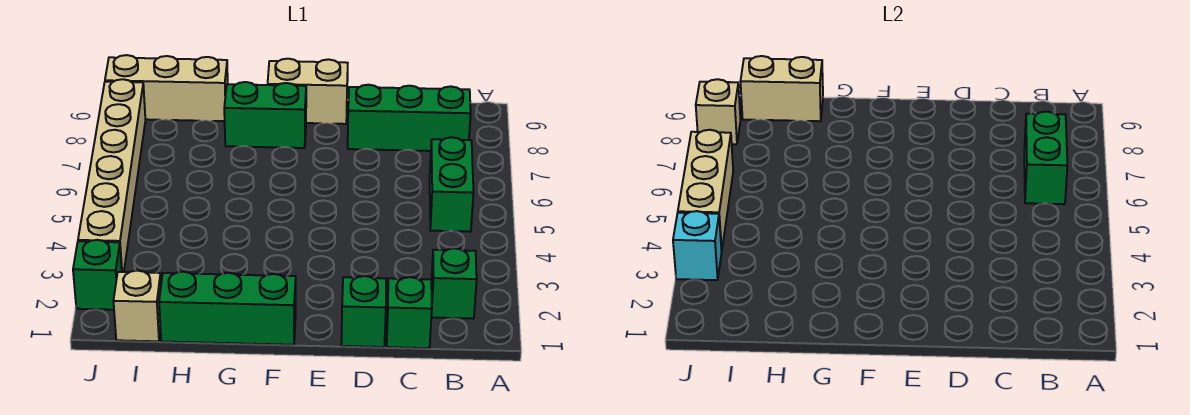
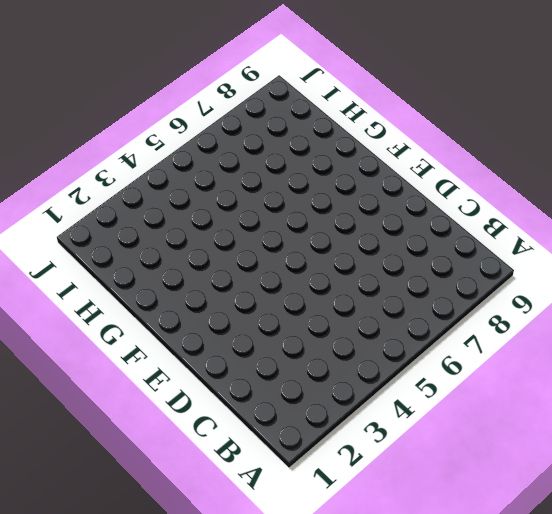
none -> green 1x1 brick [431,248,477,319]
none -> green 1x2 brick [430,137,473,232]
none -> green 1x3 brick [348,85,471,151]

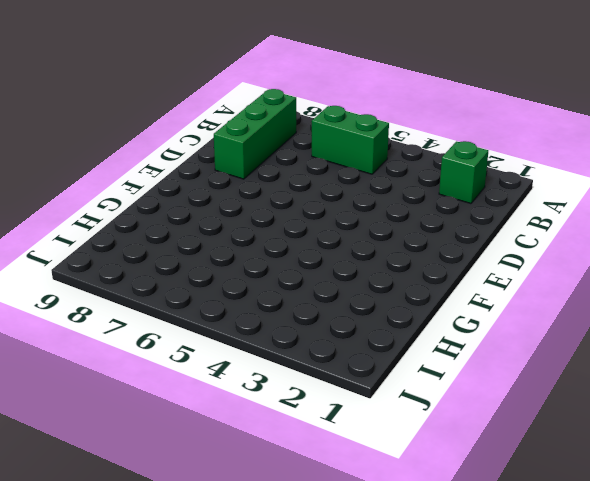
none -> green 1x1 brick [387,277,432,348]
none -> green 1x1 brick [341,276,386,347]
none -> tan 1x2 brick [268,59,348,124]

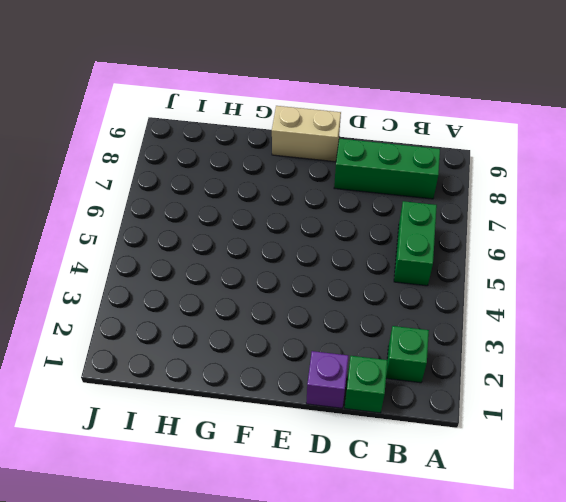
purple 1x1 brick [306,351,348,408] -> green 1x1 brick [341,276,386,347]
none -> green 1x3 brick [159,272,296,345]
none -> green 1x2 brick [224,82,306,148]
none -> tan 1x3 brick [105,55,228,121]

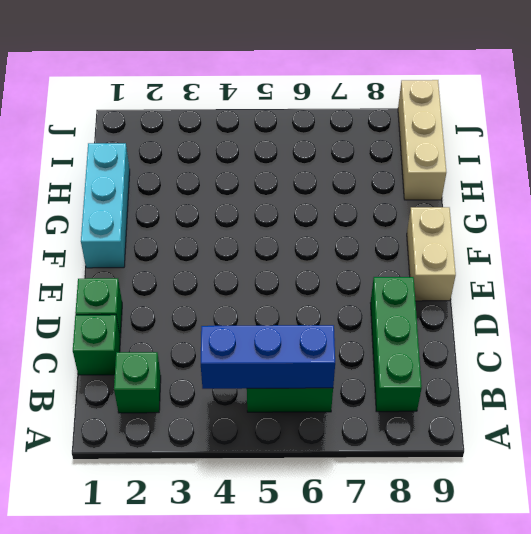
blue 1x3 brick [201,325,335,389] -> green 1x2 brick [1024,112,1067,204]
cyan 1x3 brick [81,143,130,268] -> green 1x3 brick [159,272,296,345]
none -> green 1x2 brick [224,82,306,148]
none -> tan 1x1 brick [113,271,161,341]
none -> green 1x1 brick [73,240,122,310]

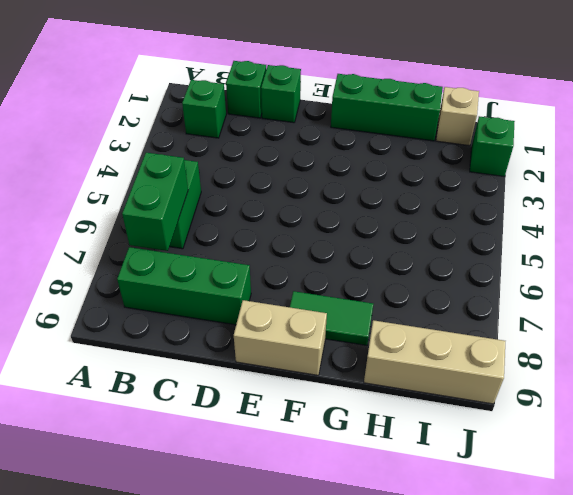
green 1x2 tile [290,291,373,345] -> green 1x2 brick [224,82,306,148]
none -> tan 1x6 brick [78,79,145,272]
none -> tan 1x2 brick [741,56,823,121]
none -> cyan 1x1 brick [673,211,722,280]

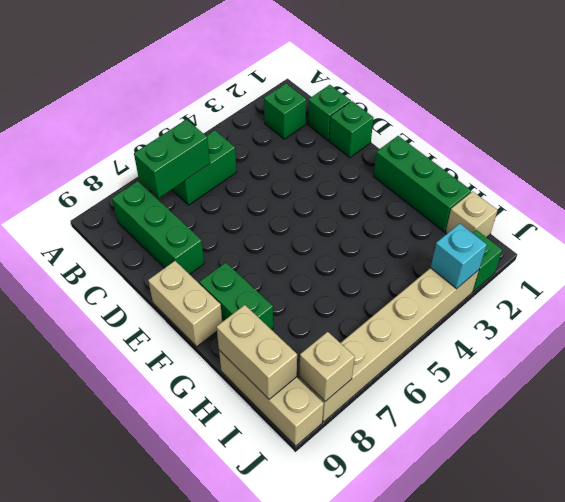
none -> tan 1x3 brick [678,130,733,251]

